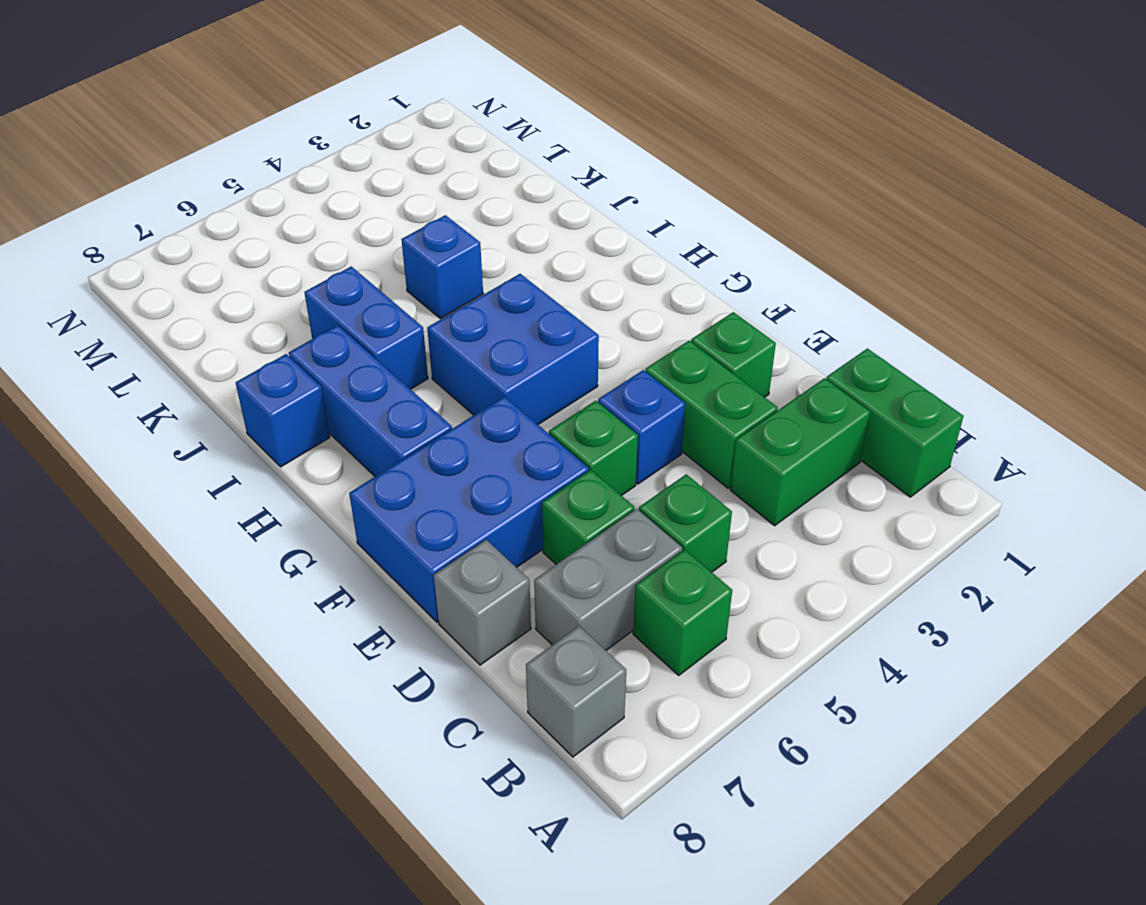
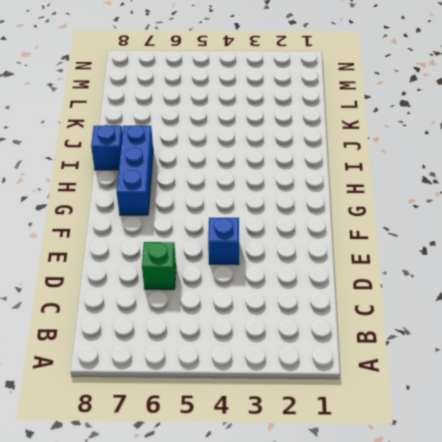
none -> green 1x2 brick [826,348,963,497]
none -> green 1x1 brick [633,549,732,675]
none -> grey 1x1 brick [526,626,626,757]

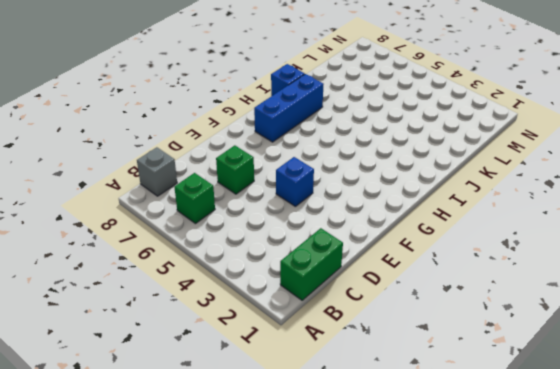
none -> green 1x2 brick [731,378,870,526]
none -> green 1x1 brick [639,474,732,572]
none -> grey 1x2 brick [534,509,682,650]

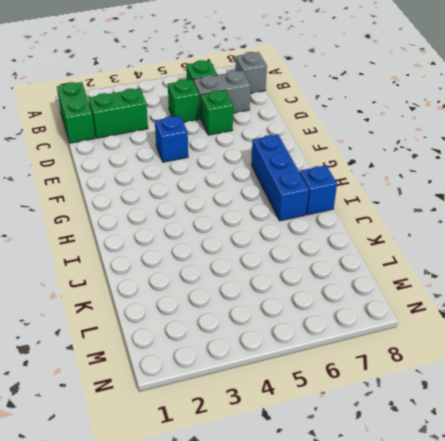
none -> green 1x2 brick [645,341,778,488]
none -> grey 1x1 brick [434,540,531,665]
none -> green 1x1 brick [691,312,776,397]

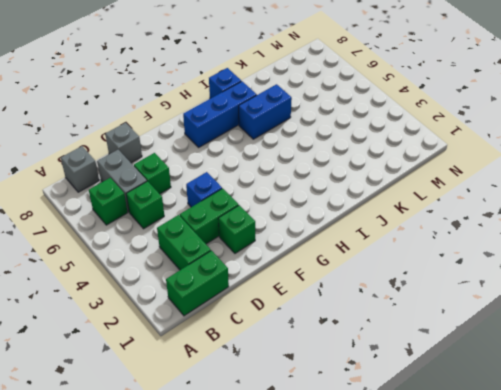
none -> green 1x1 brick [549,401,638,496]
none -> blue 2x3 brick [349,396,589,622]
none -> blue 2x2 brick [427,274,599,424]

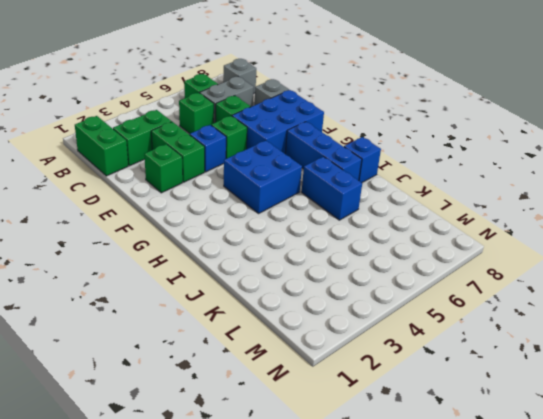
none -> blue 1x1 brick [401,215,483,319]

